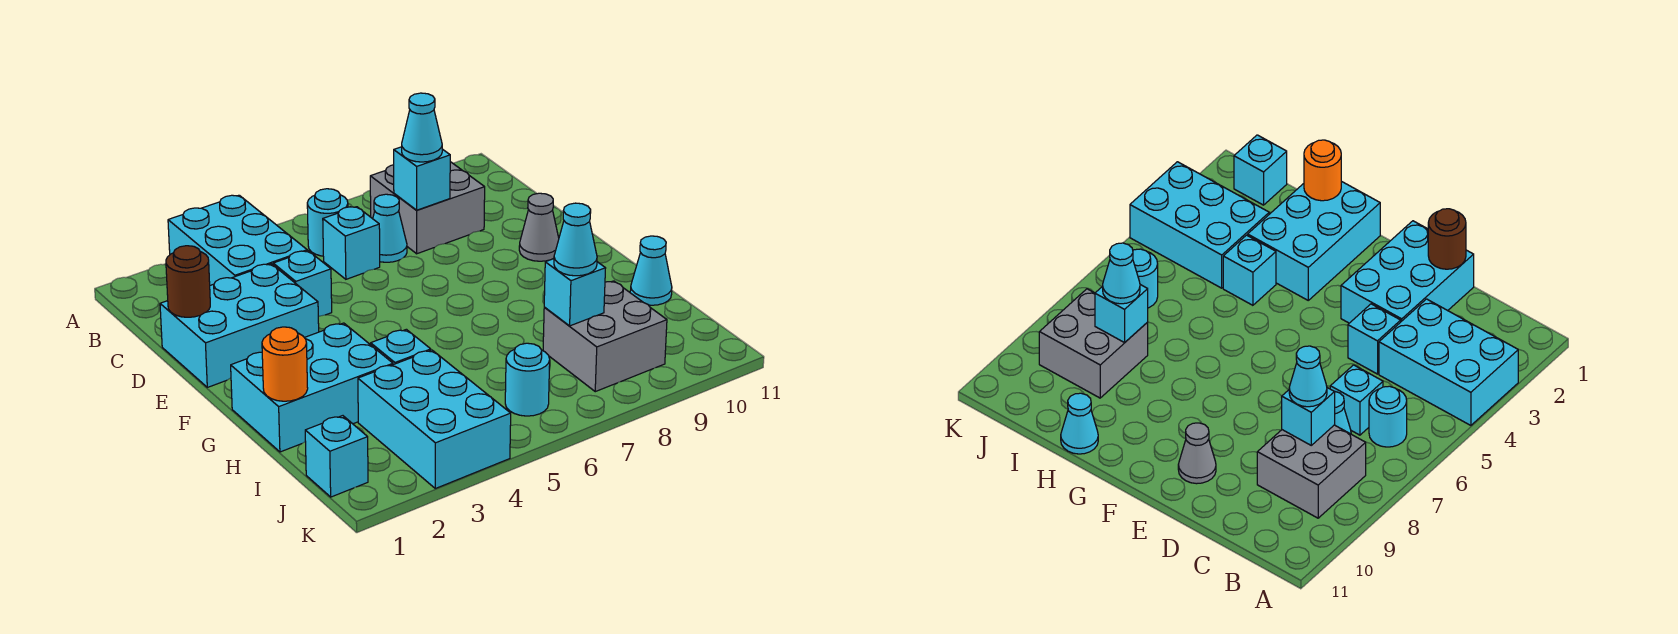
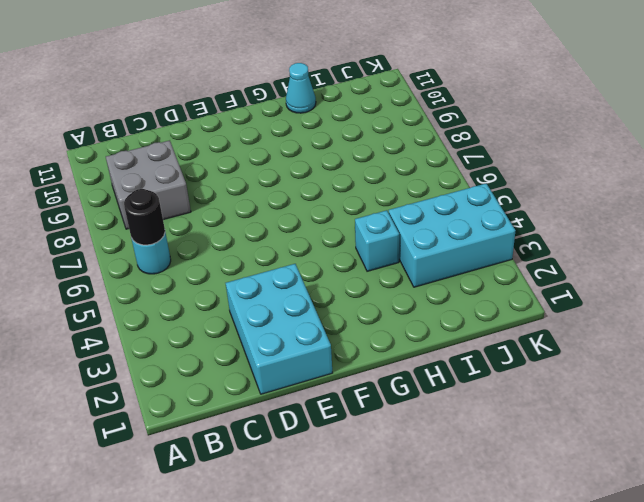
black 1x1 round brick [124,189,165,245] -> none
none -> cyan 2x3 brick [168,195,307,285]
none -> cyan 1x1 brick [323,207,380,279]
none -> cyan 1x1 cone [373,194,407,262]

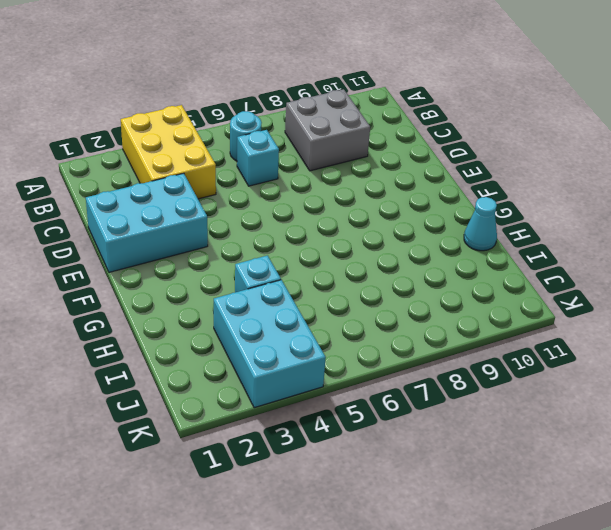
yellow 2x3 brick [121,105,216,199] -> cyan 2x3 brick [168,195,307,285]
none -> cyan 1x1 cone [373,194,407,262]
none -> cyan 1x1 brick [273,251,332,317]
none -> grey 1x1 cone [519,193,559,261]

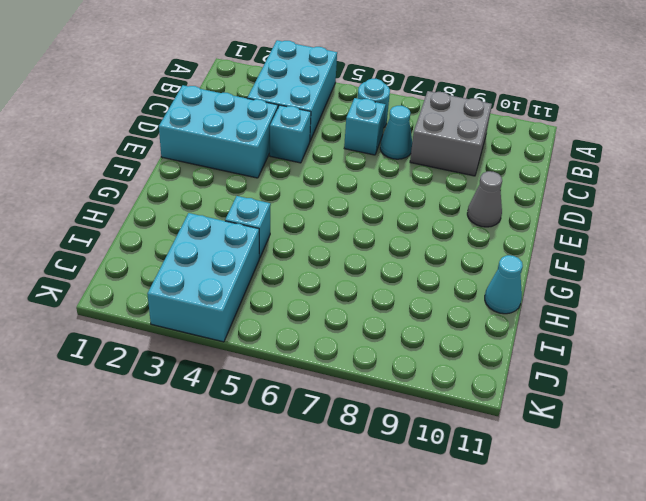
none -> cyan 2x3 brick [231,323,393,452]
none -> grey 2x2 brick [543,281,667,392]
none -> cyan 1x1 brick [305,416,368,497]

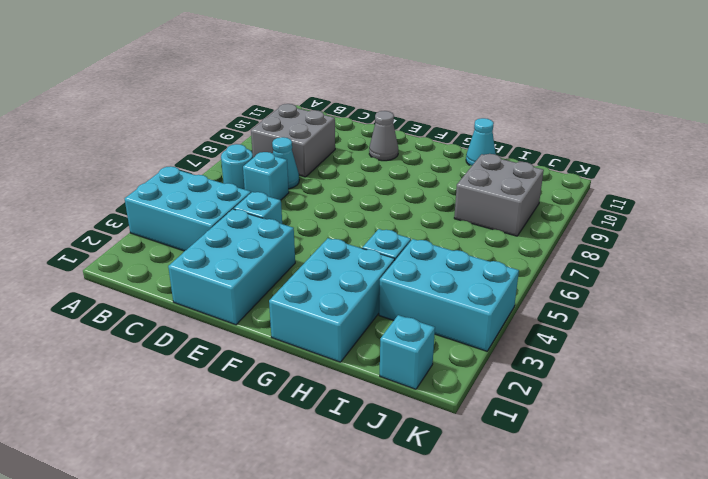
none -> cyan 1x1 round brick [505,343,550,416]
none -> cyan 1x1 brick [394,147,450,210]
none -> brown 1x1 round brick [166,246,210,317]

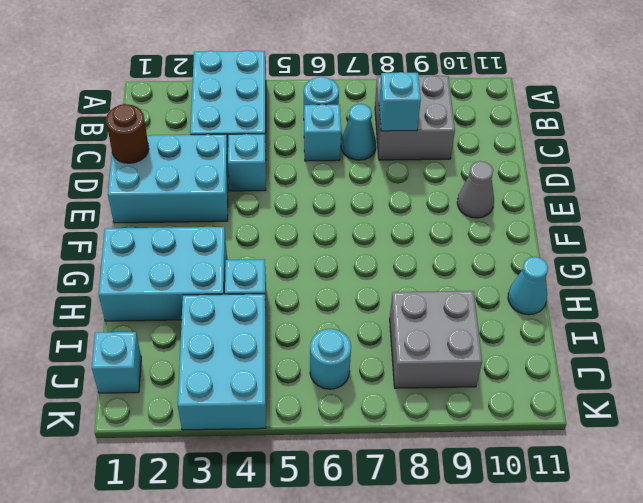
none -> orange 1x1 round brick [262,327,308,401]
none -> cyan 1x1 brick [544,259,606,326]
none -> cyan 1x1 cone [402,93,442,162]

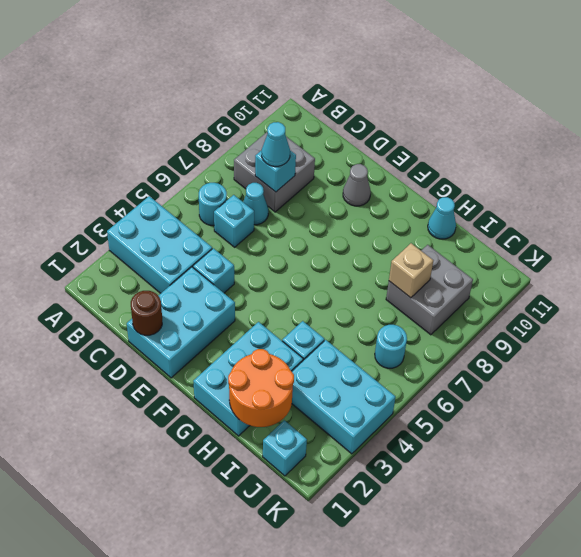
orange 2x2 round brick [228,349,294,427] -> orange 1x1 round brick [262,327,308,401]
tan 1x1 brick [389,243,433,298] -> cyan 1x1 brick [544,259,606,326]
none -> cyan 1x1 cone [554,203,597,276]

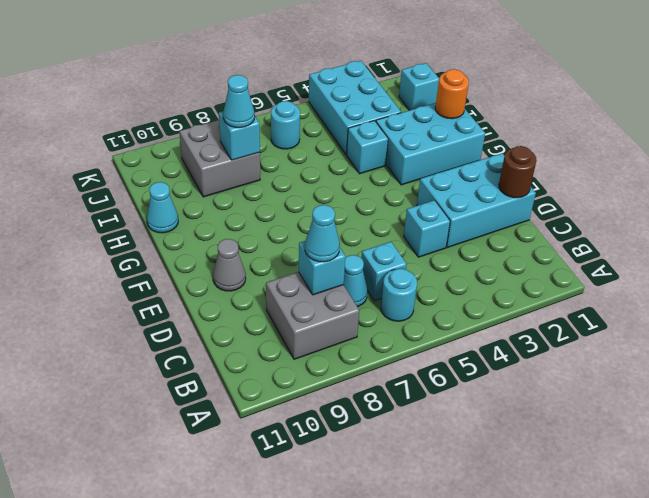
none -> cyan 2x3 brick [168,195,307,285]

